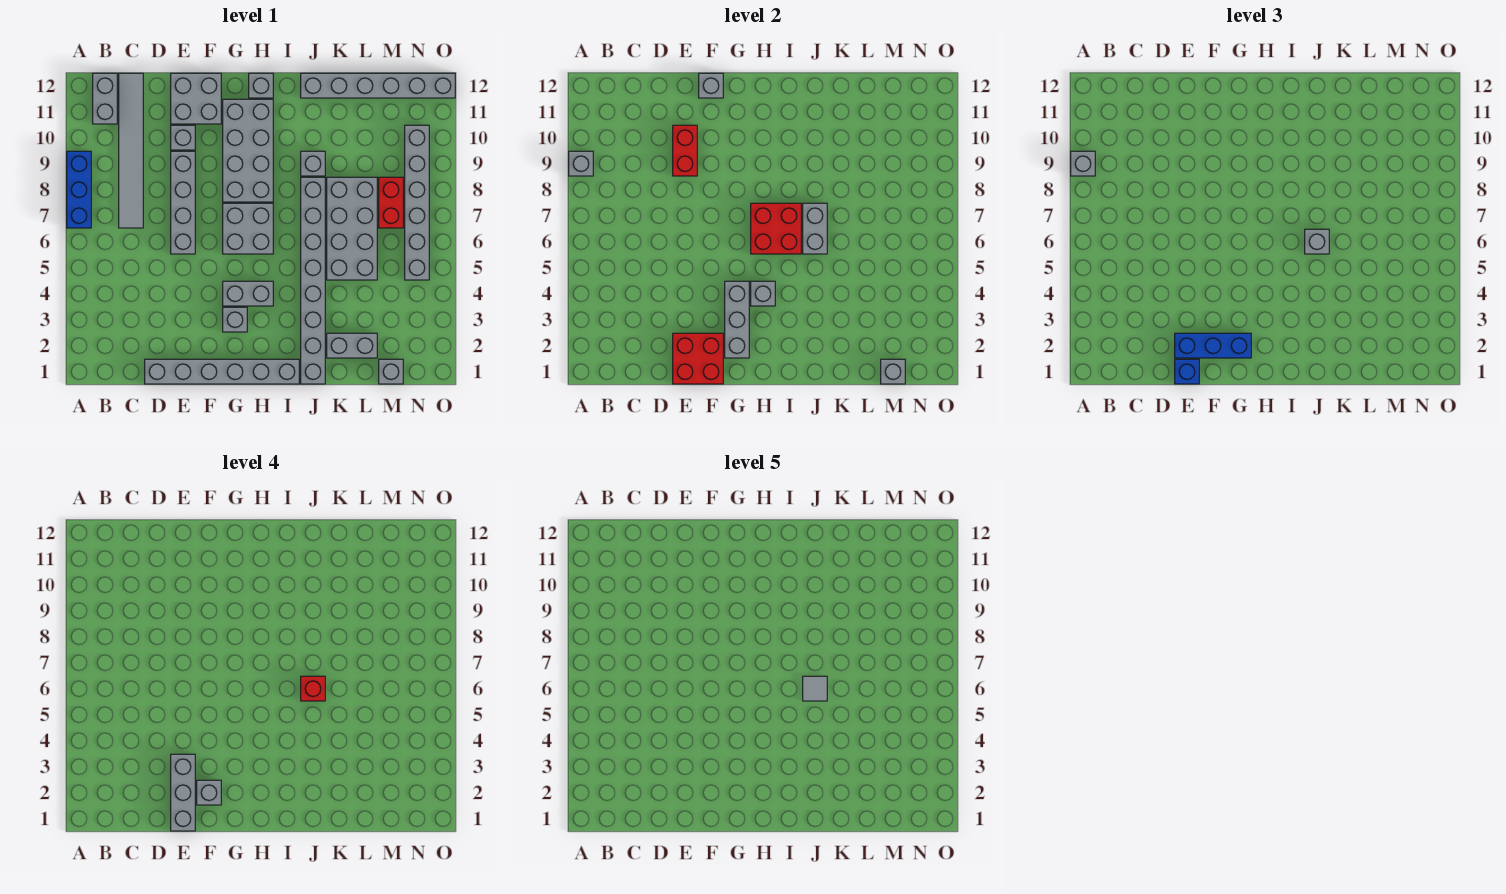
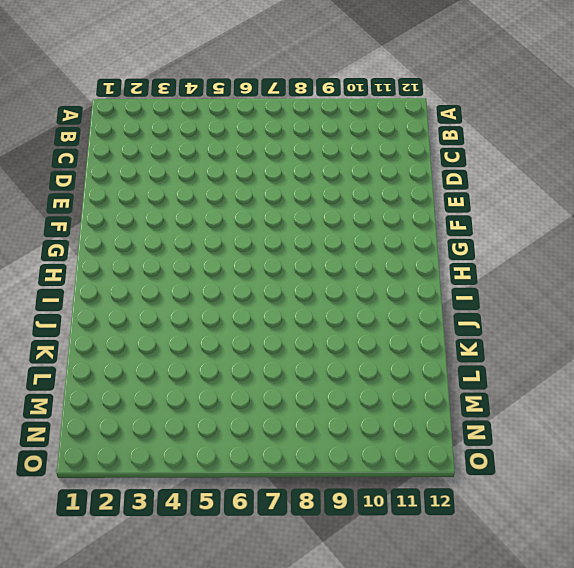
none -> blue 1x3 brick [67,151,91,228]
none -> grey 1x2 brick [93,73,117,124]
none -> grey 1x6 tile [119,73,143,228]
none -> grey 1x6 brick [145,359,299,384]

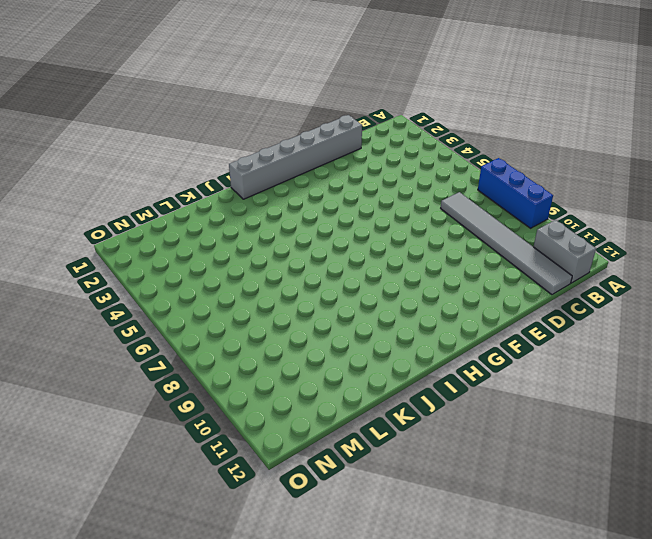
none -> grey 1x4 brick [171,151,195,254]
none -> grey 1x1 brick [171,125,195,150]
none -> grey 2x2 brick [171,73,221,124]
none -> grey 1x1 brick [223,307,247,332]

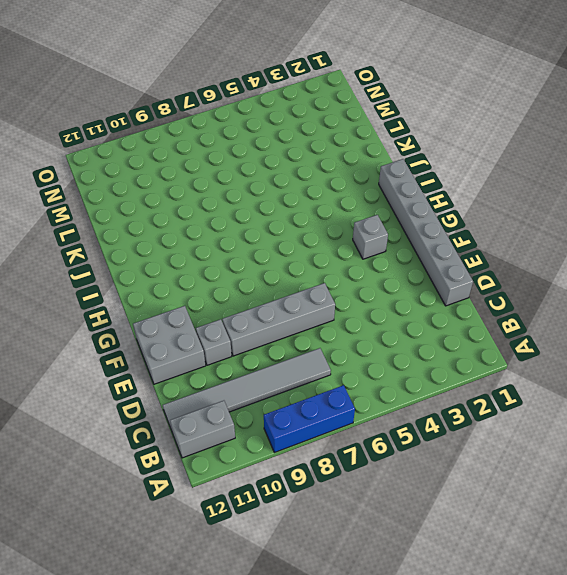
none -> grey 1x2 brick [223,281,273,306]
none -> grey 2x2 brick [223,203,273,254]
none -> grey 2x4 brick [223,99,273,202]
none -> grey 1x1 brick [249,73,273,98]

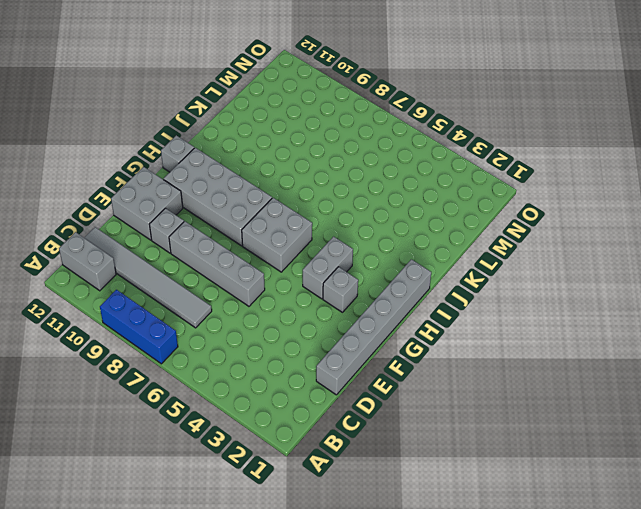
none -> grey 1x8 brick [301,177,325,384]
none -> grey 1x1 brick [301,151,325,176]
none -> grey 1x6 brick [301,73,455,98]
none -> grey 1x2 brick [327,333,377,358]

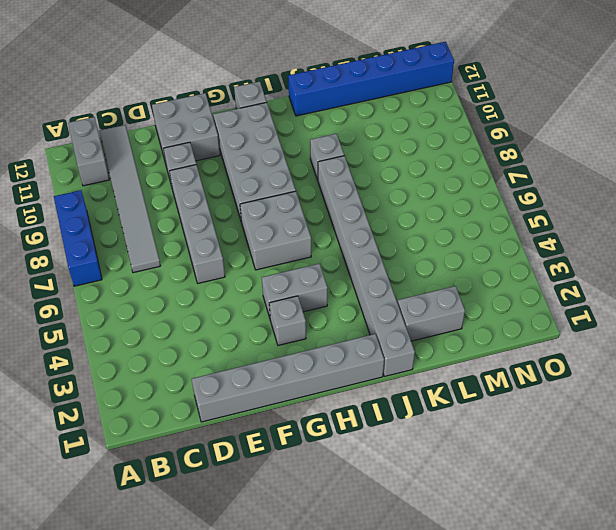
blue 1x6 brick [288,42,454,116] -> grey 1x6 brick [301,73,455,98]
none -> grey 2x4 brick [327,177,377,280]
none -> grey 1x1 brick [379,359,403,384]
none -> red 1x2 brick [379,177,403,228]
none -> grey 1x6 brick [405,125,429,280]

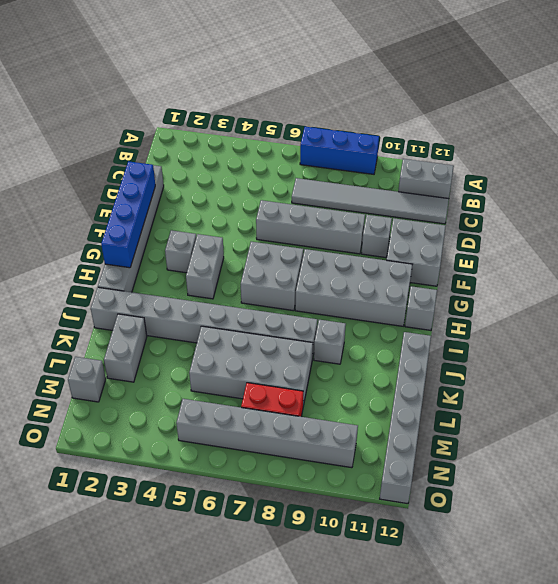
blue 1x4 brick [101,161,155,268] -> red 2x2 brick [673,333,723,384]
none -> grey 1x1 brick [569,151,593,176]
none -> red 1x2 brick [673,125,697,176]
none -> grey 1x1 brick [699,73,723,98]
none -> grey 1x3 brick [725,281,749,358]

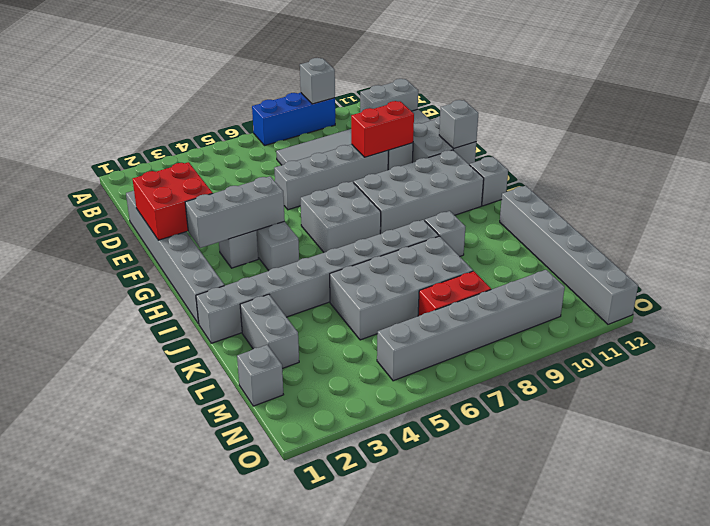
none -> grey 1x1 brick [751,281,775,306]
none -> red 2x2 brick [751,203,801,254]
none -> grey 1x2 brick [803,203,827,254]
none -> grey 1x1 brick [881,359,905,384]

